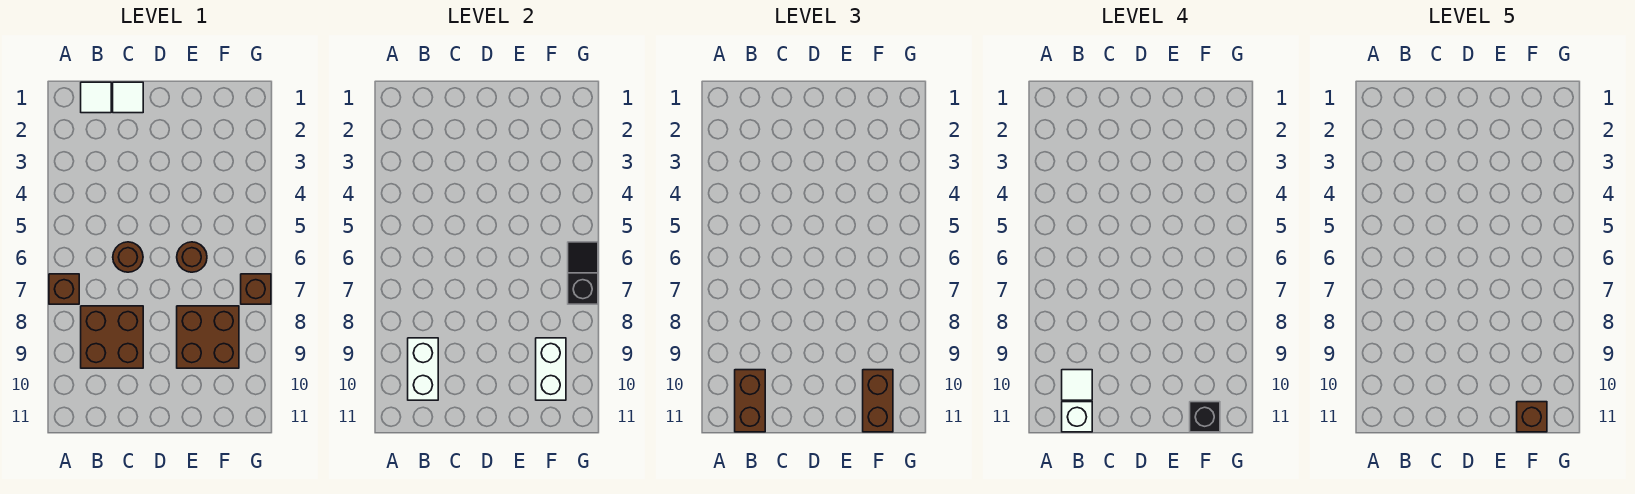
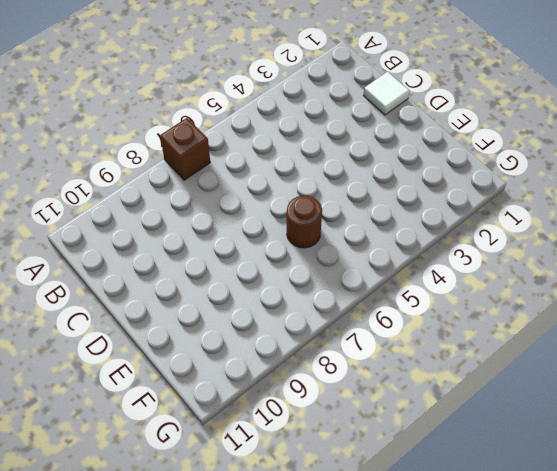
none -> white 1x1 tile [81,82,111,113]
none -> brown 2x2 brick [81,306,143,368]
none -> brown 1x1 round brick [113,242,143,272]

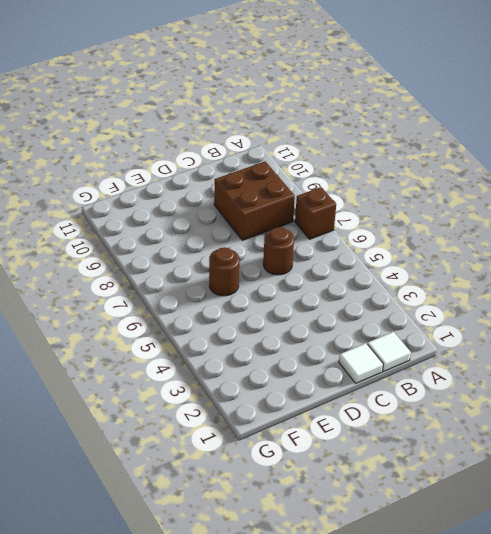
none -> brown 2x2 brick [177,306,239,368]
none -> brown 1x1 brick [241,274,271,304]
none -> white 1x2 brick [408,338,438,400]

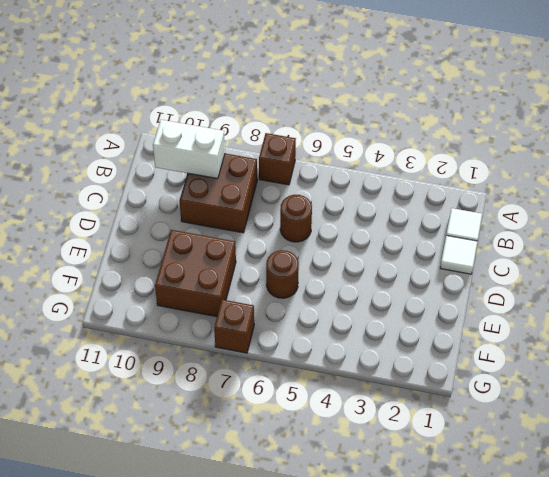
none -> white 1x2 brick [536,338,566,400]
none -> black 1x2 slope [568,242,598,304]
none -> brown 1x2 brick [735,370,765,432]

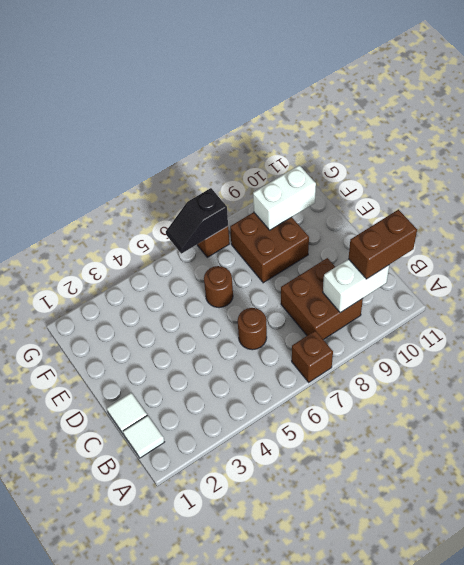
none -> brown 1x2 brick [863,370,893,432]
none -> white 1x1 tile [1062,370,1092,400]
none -> white 1x1 brick [1062,402,1092,432]

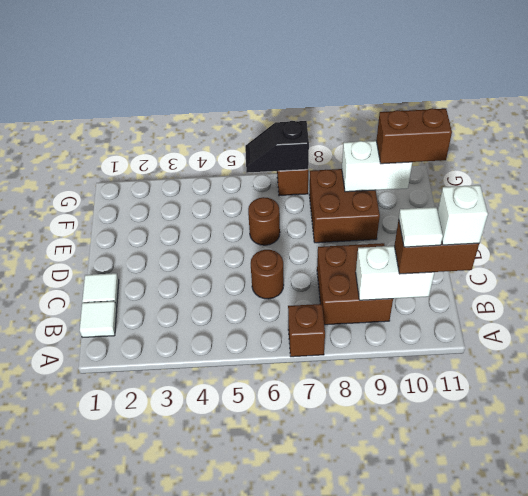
none -> black 1x1 brick [1190,402,1220,432]
none -> brown 1x1 brick [1517,402,1547,432]

